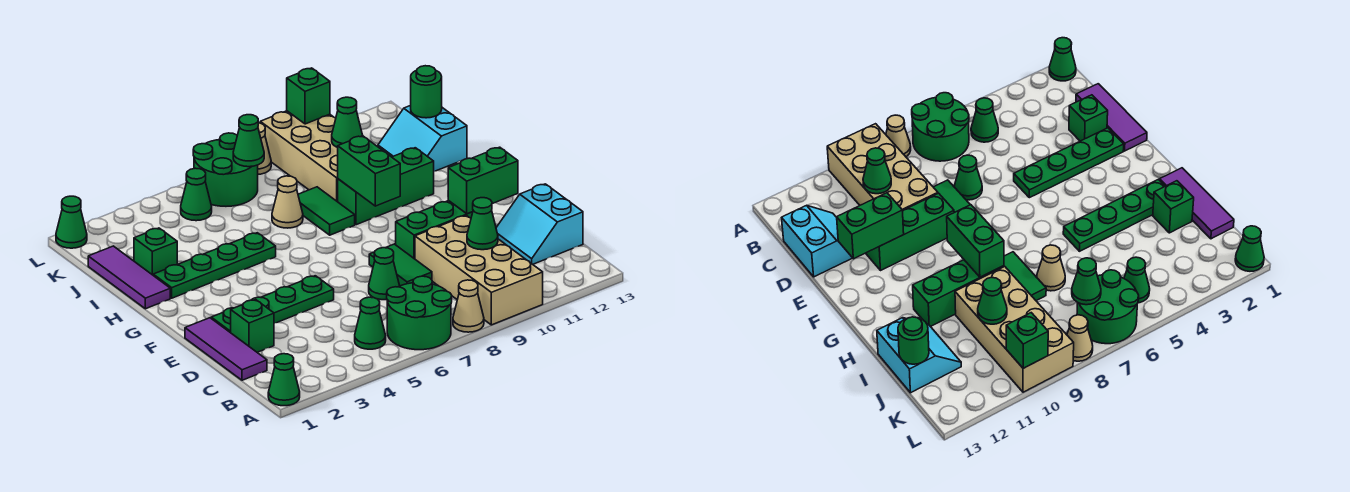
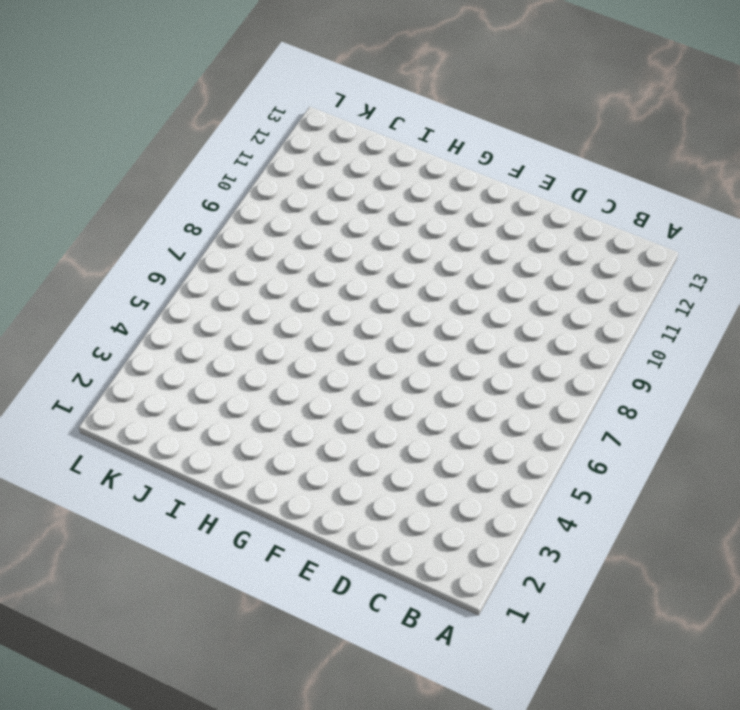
none -> green 1x1 cone [268,354,300,406]
none -> green 2x2 round brick [387,276,452,350]
none -> tan 1x1 cone [453,280,484,332]
none -> tan 2x4 brick [415,215,543,325]

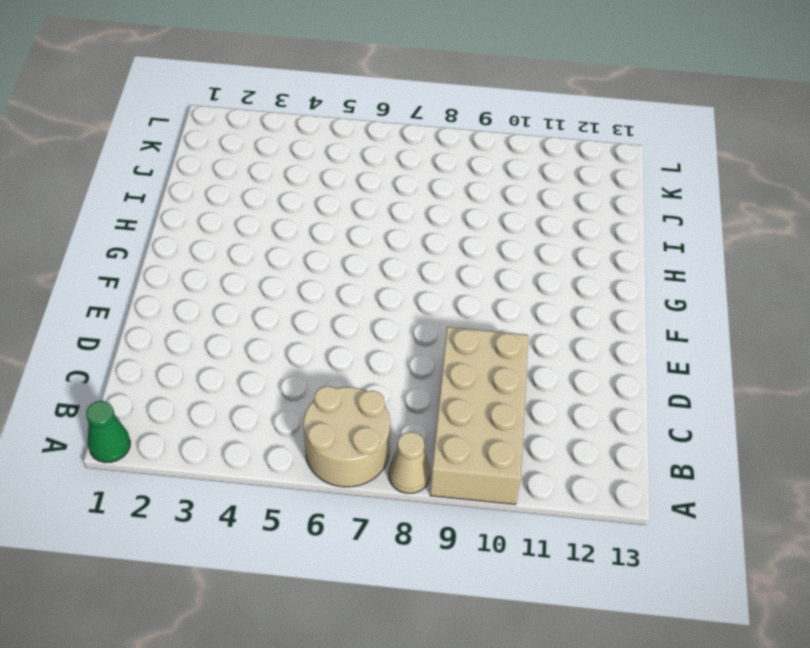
tan 2x2 round brick [303,386,390,487] -> green 2x2 round brick [387,276,452,350]
none -> green 1x1 cone [355,297,386,349]
none -> purple 1x3 tile [185,318,267,380]
none -> cyan 2x2 slope [496,184,583,264]
none -> green 1x1 brick [231,300,274,352]

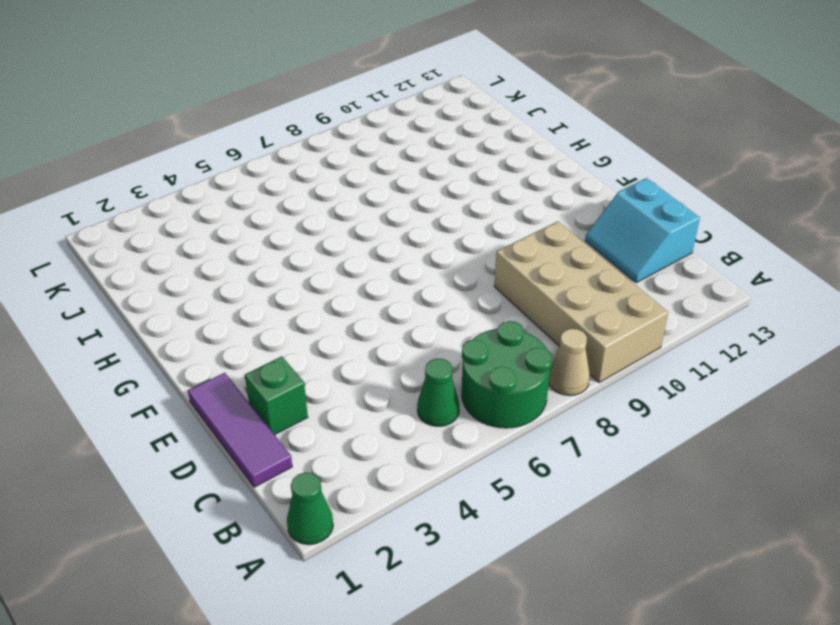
none -> green 1x1 cone [369,248,400,300]
none -> green 1x2 tile [369,244,432,286]
none -> green 1x4 plate [211,276,334,333]
none -> green 1x3 brick [396,201,473,259]

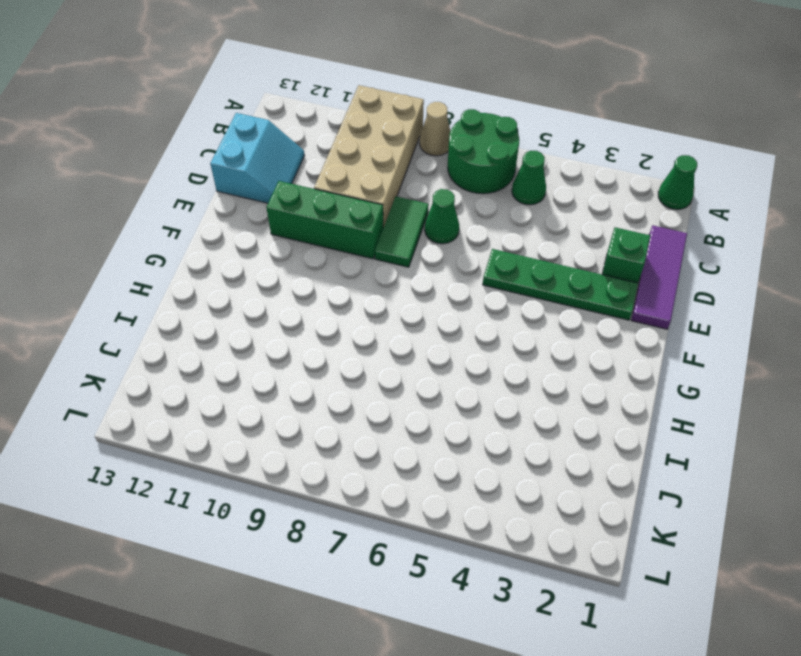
none -> purple 1x3 tile [88,246,170,309]
none -> green 1x4 plate [153,233,276,298]
none -> green 1x2 tile [298,187,355,235]
none -> green 1x3 brick [338,148,434,225]

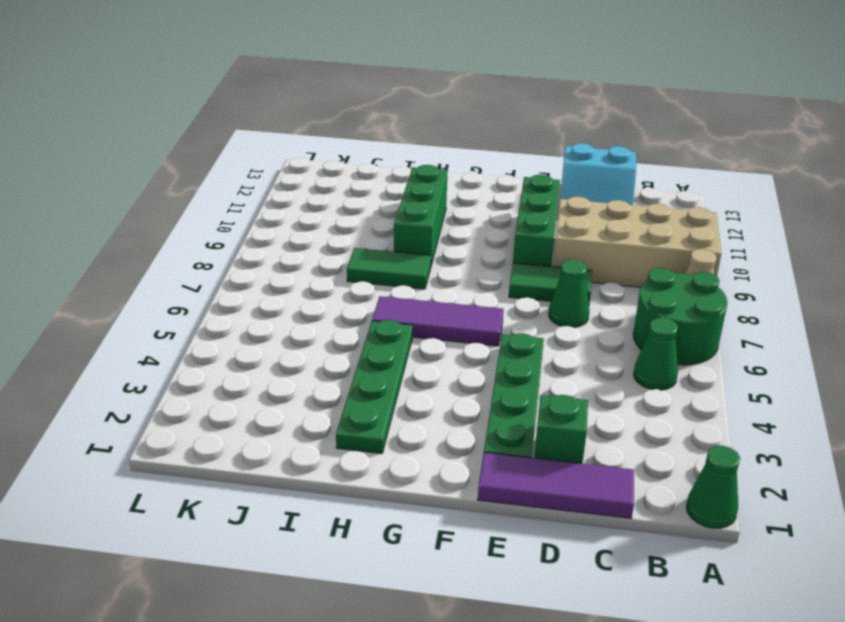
purple 1x3 tile [372,296,504,346] -> purple 1x3 tile moved to [88,246,170,309]
none -> green 1x1 brick [134,228,177,275]
none -> tan 1x1 cone [272,176,303,228]
none -> tan 2x4 brick [260,111,338,202]
none -> cyan 2x2 slope [378,105,467,171]

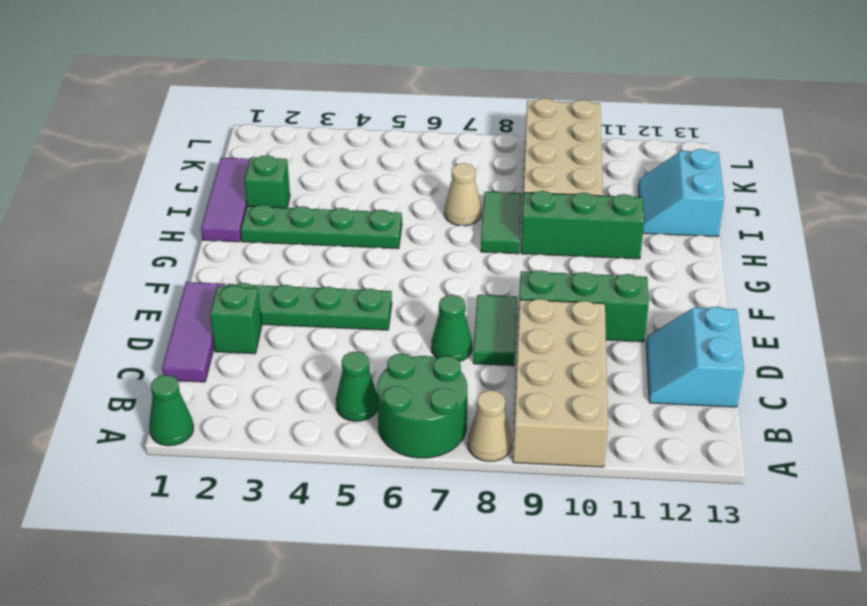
none -> green 1x1 cone [181,168,212,221]
none -> green 2x2 round brick [193,133,258,206]
none -> green 1x1 cone [56,196,87,248]
none -> tan 1x1 cone [258,123,271,174]

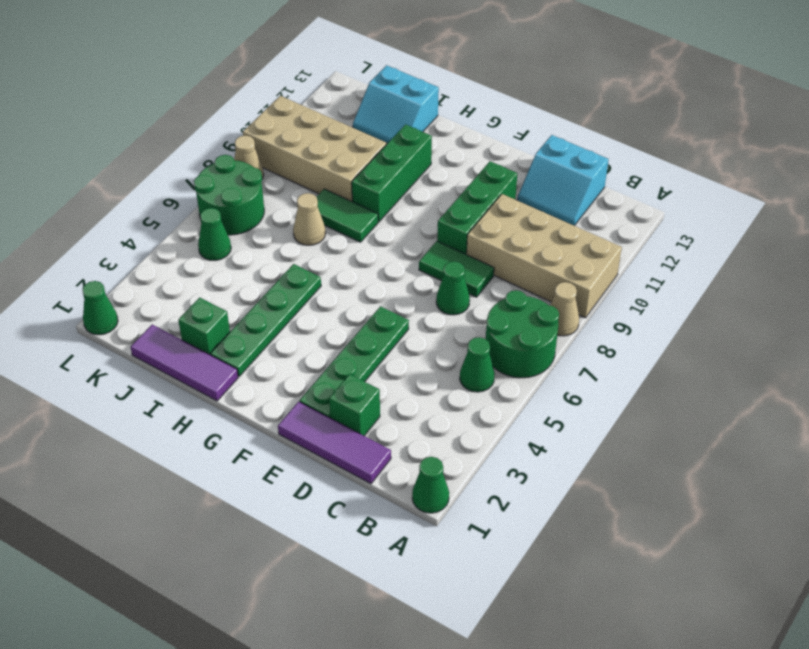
none -> green 1x1 cone [467,198,498,250]
none -> green 1x2 brick [448,147,518,214]
none -> green 1x2 brick [338,136,400,206]
none -> green 1x1 cone [332,97,363,148]

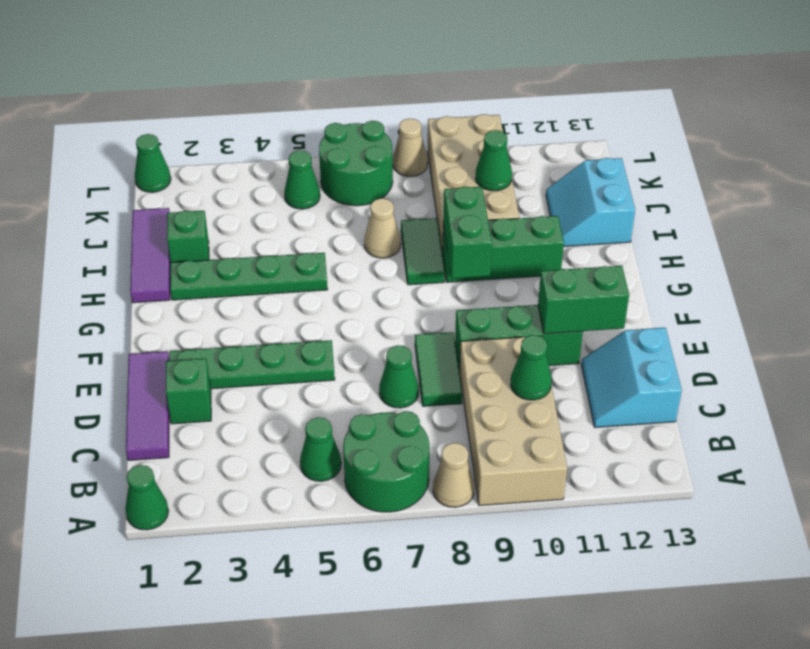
none -> green 1x1 round brick [411,66,442,118]
none -> green 1x1 cone [233,115,264,167]
none -> green 1x1 brick [287,68,330,124]

